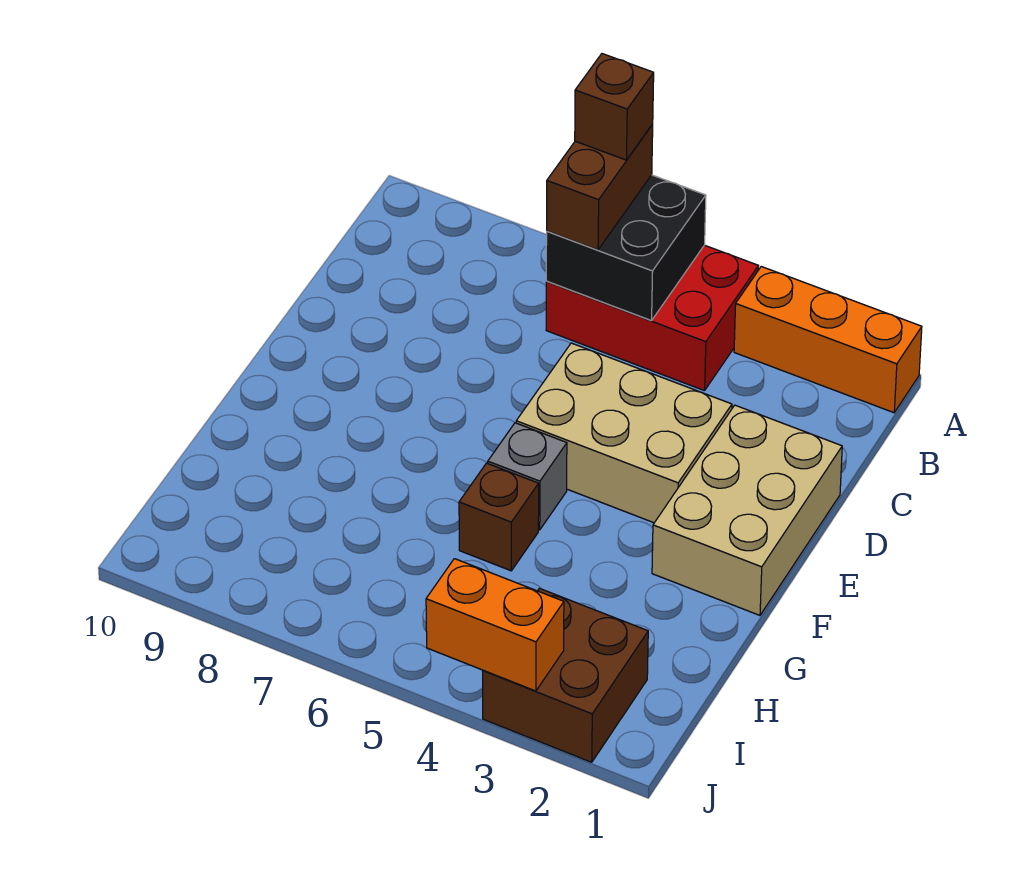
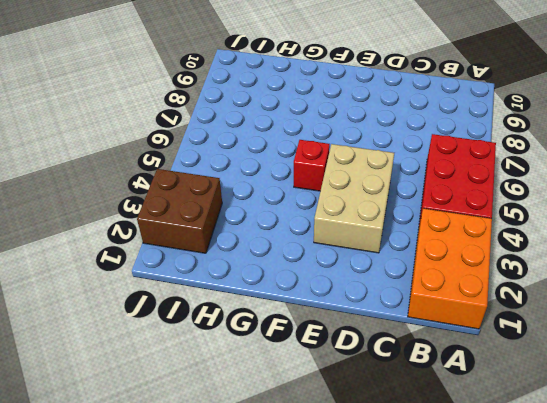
orange 2x3 brick [408,208,492,329] -> orange 1x3 brick [734,267,922,413]
red 1x1 brick [294,140,330,191] -> grey 1x1 brick [488,423,567,530]
none -> tan 2x3 brick [652,405,842,615]
none -> brown 1x1 brick [459,463,539,571]

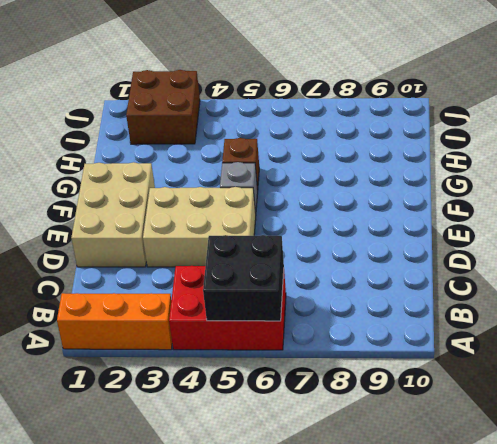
none -> orange 1x2 brick [426,559,564,691]
none -> brown 1x2 brick [547,125,653,250]

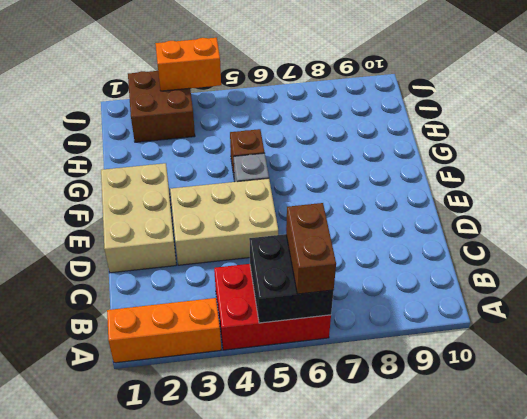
none -> brown 1x1 brick [575,54,654,160]

